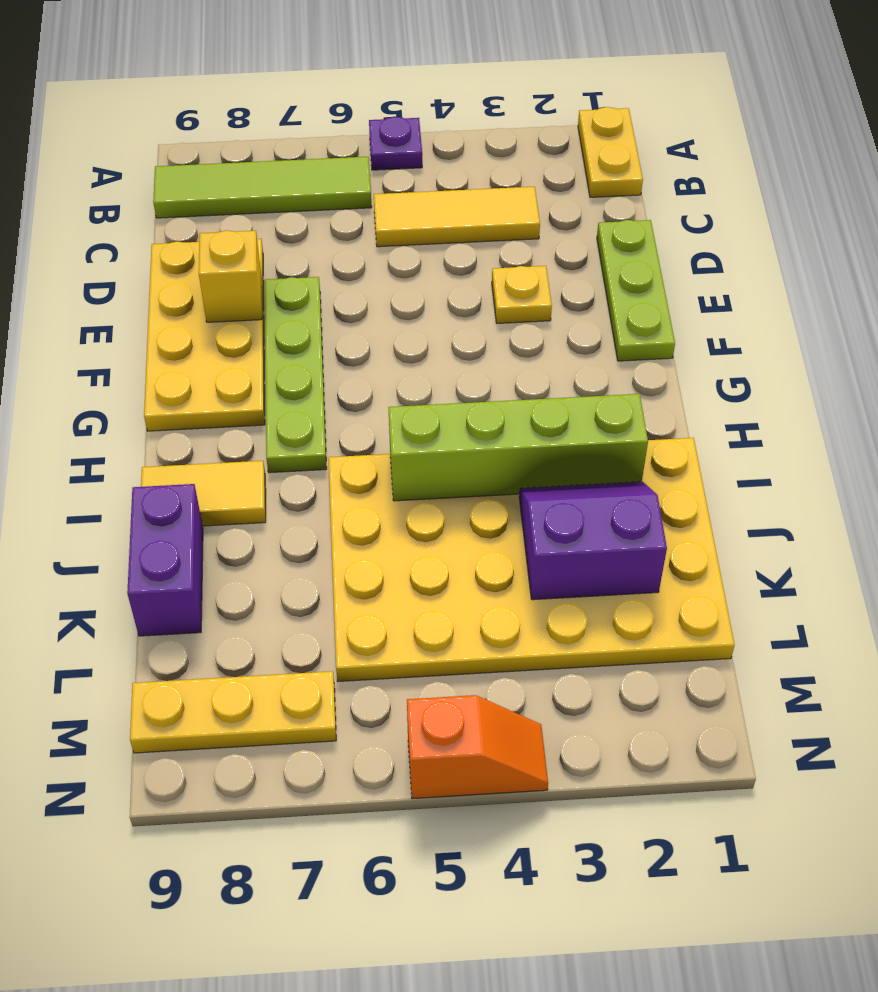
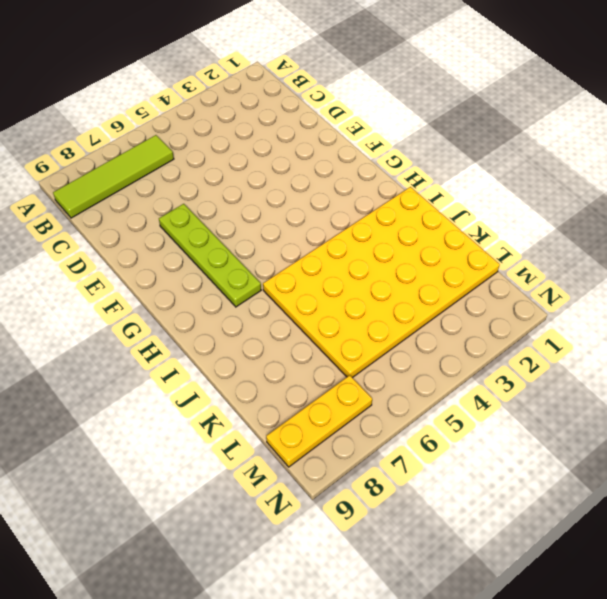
none -> yellow 1x2 plate [578,107,643,197]
none -> purple 1x1 plate [369,117,422,170]
none -> yellow 1x3 tile [374,187,540,247]

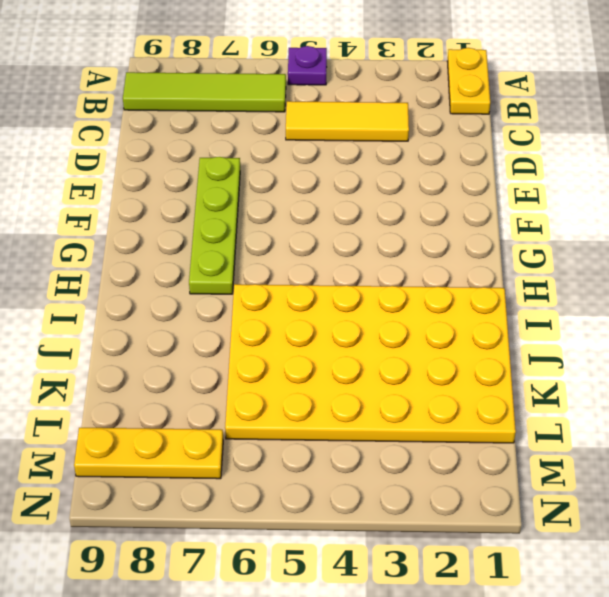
none -> lime 1x3 plate [597,220,675,361]
none -> yellow 2x4 plate [144,239,265,431]
none -> yellow 1x1 plate [492,266,552,323]

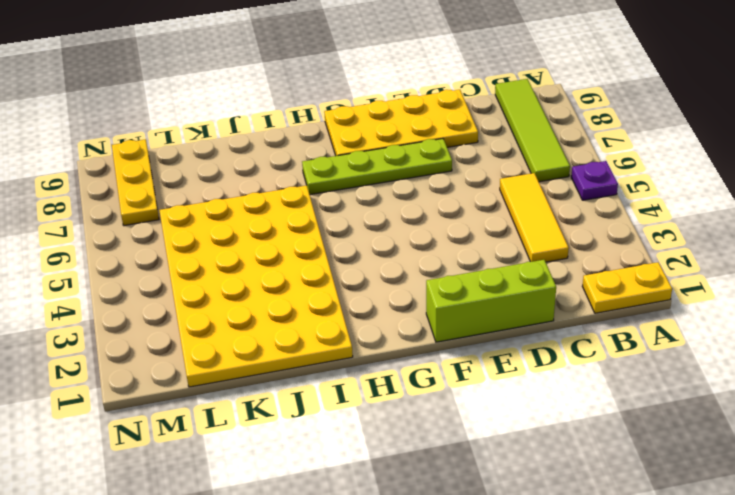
lime 1x3 brick [426,260,556,342] -> lime 1x3 plate [597,220,675,361]
none -> yellow 1x1 plate [492,266,552,323]
none -> yellow 1x2 tile [141,461,266,526]
none -> purple 1x2 brick [127,484,203,636]

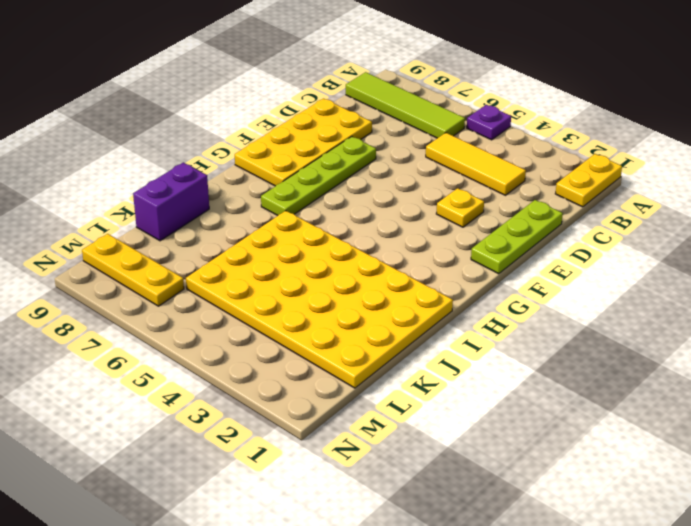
none -> yellow 1x2 tile [141,461,266,526]
none -> orange 1x2 slope [407,695,548,799]
none -> yellow 1x1 brick [199,230,262,322]

